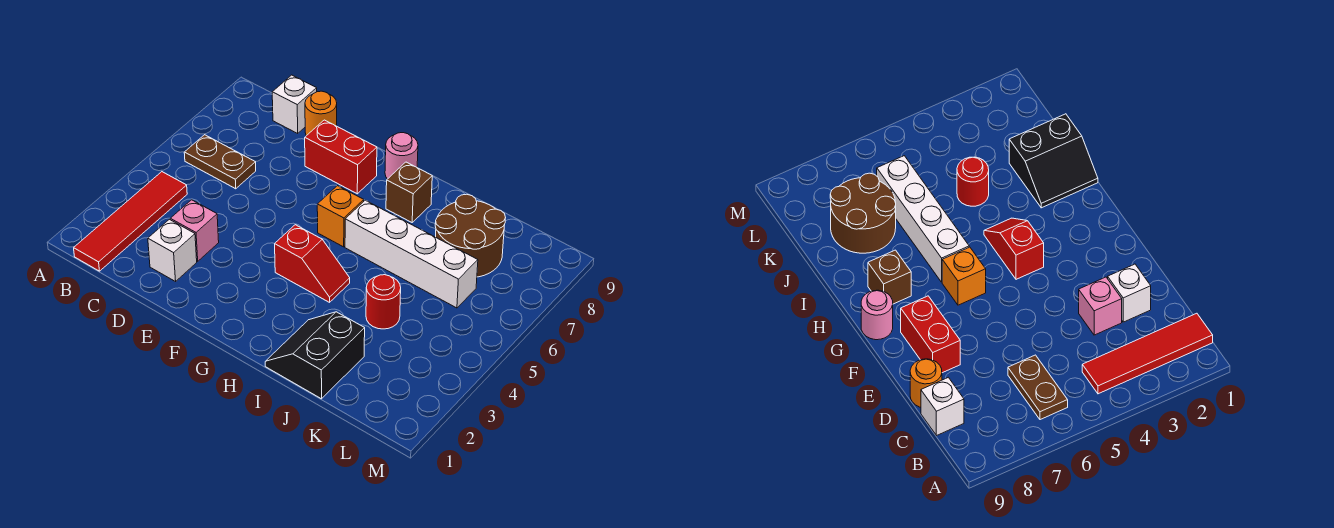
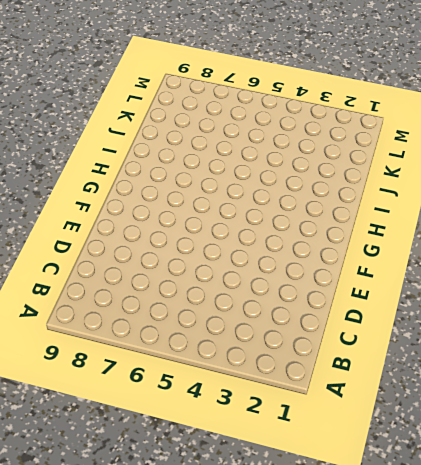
none -> red 1x4 tile [74,172,187,271]
none -> brown 1x2 plate [184,135,256,189]
none -> white 1x1 brick [272,75,317,133]

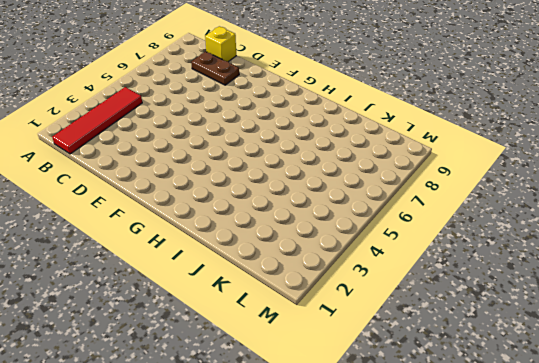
brown 1x2 plate [191,52,239,85] -> brown 1x2 plate moved to [184,135,256,189]
yellow 1x1 brick [205,26,236,62] -> white 1x1 brick [272,75,317,133]
none -> white 1x1 brick [148,219,197,281]
none -> pink 1x1 brick [170,200,219,261]
none -> orange 1x1 round brick [305,91,337,136]

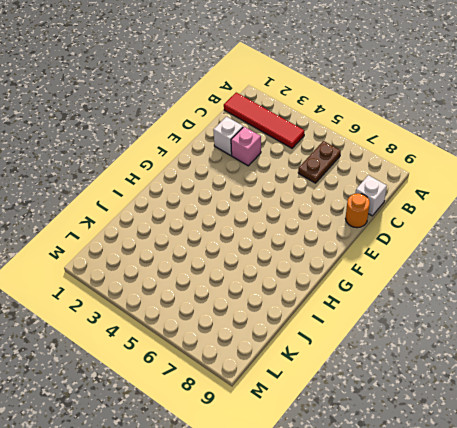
none -> red 1x2 brick [305,120,377,194]
none -> red 1x2 slope [275,225,350,302]
none -> orange 1x1 brick [317,186,364,247]

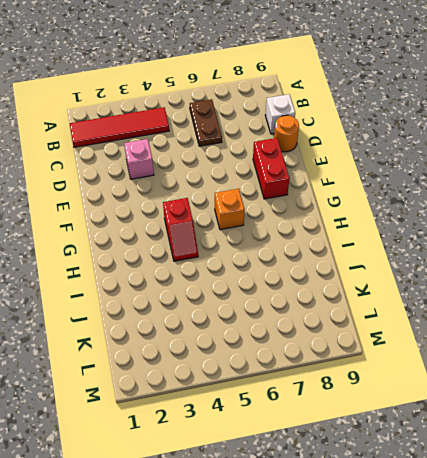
none -> white 1x1 brick [148,219,197,281]
none -> pink 1x1 round brick [385,133,418,179]
none -> white 1x4 brick [345,200,478,308]

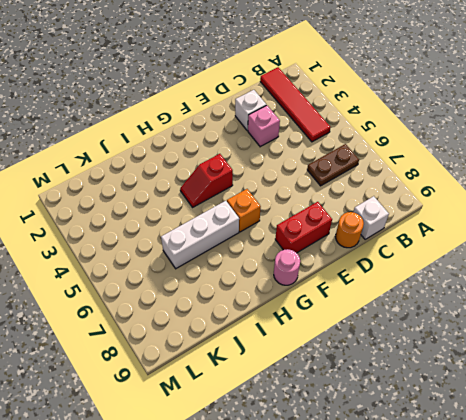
white 1x3 brick [161,201,239,269] -> white 1x4 brick [345,200,478,308]
none -> brown 1x1 brick [386,162,432,222]
none -> black 2x2 slope [265,312,365,399]
none -> red 1x1 round brick [366,275,401,329]

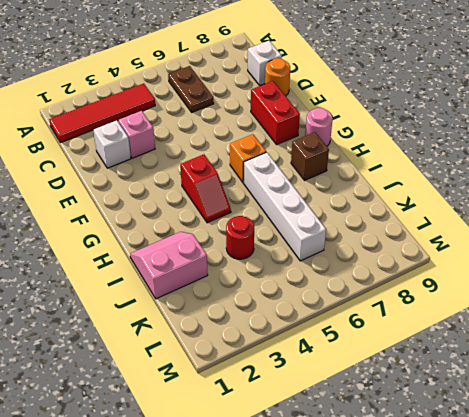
pink 2x2 slope [130,232,208,299] -> black 2x2 slope [265,312,365,399]
none -> brown 2x2 round brick [435,194,506,277]

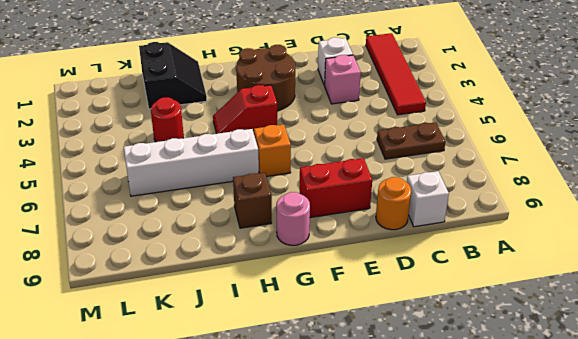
brown 2x2 round brick [236,45,295,111] -> brown 2x2 round brick moved to [435,194,506,277]

